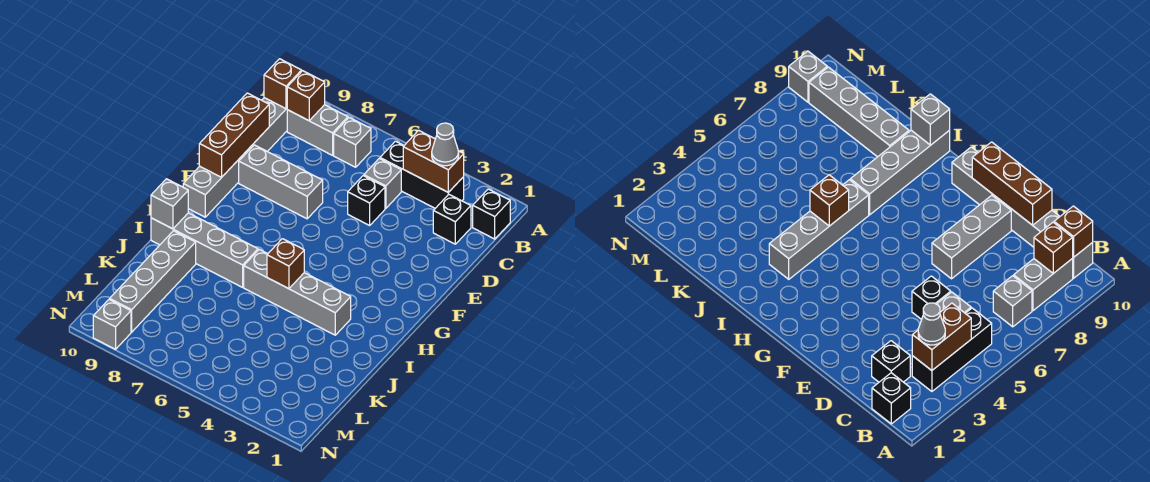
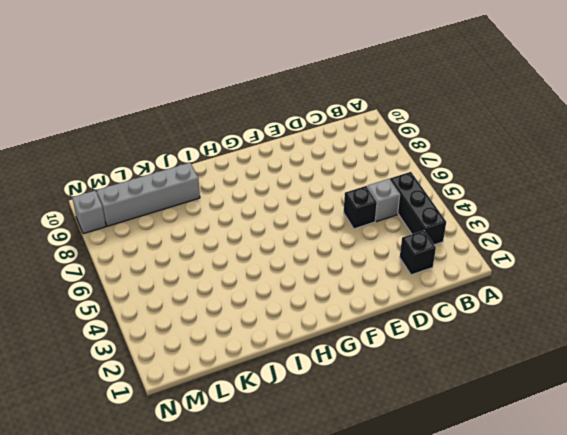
none -> black 1x1 brick [473,189,510,239]
none -> grey 1x1 brick [334,118,371,167]
none -> grey 1x2 brick [287,105,348,155]

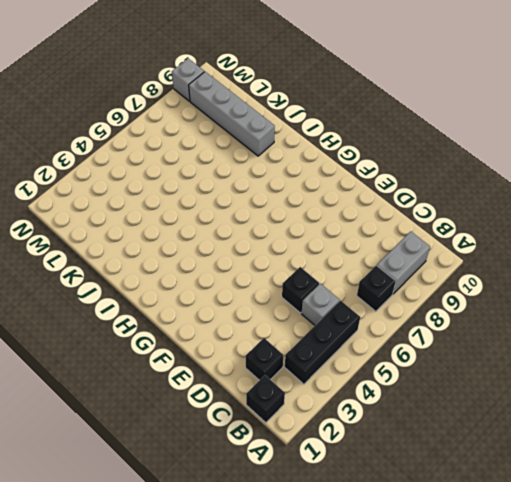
black 1x1 brick [357,265,396,311] -> grey 1x1 brick [334,118,371,167]
none -> grey 1x6 brick [183,98,287,217]
none -> grey 1x3 brick [239,145,323,219]
none -> grey 1x4 brick [244,249,351,335]

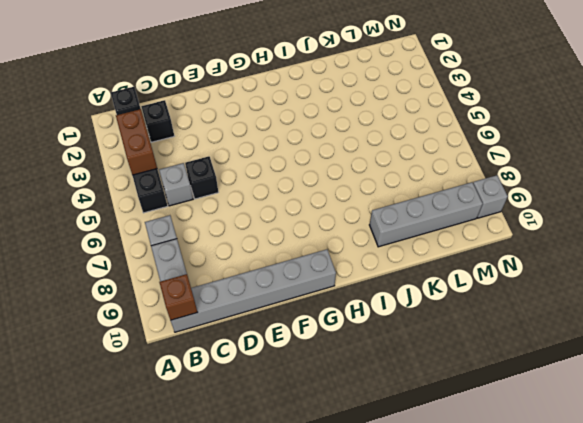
none -> grey 1x3 brick [239,145,323,219]
none -> grey 1x4 brick [244,249,351,335]
none -> grey 1x4 brick [151,213,258,287]

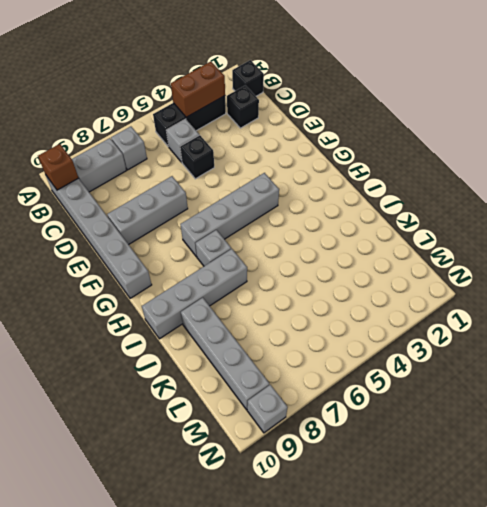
grey 1x4 brick [181,173,279,257] -> grey 1x4 brick moved to [244,249,351,335]
grey 1x1 brick [195,230,231,266] -> grey 1x1 brick moved to [151,179,188,229]
none -> brown 1x1 brick [287,71,325,121]
none -> brown 1x3 brick [199,93,269,177]
none -> brown 1x1 brick [267,239,304,289]

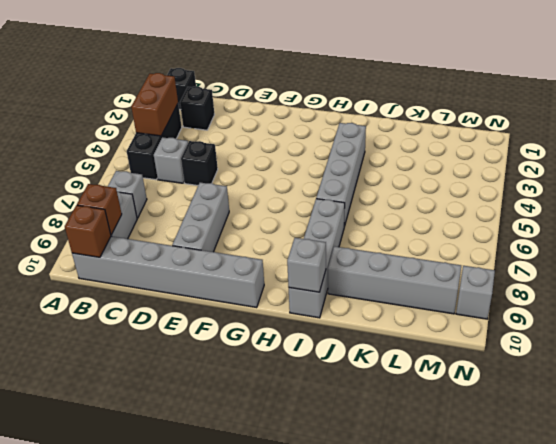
none -> brown 1x3 brick [199,93,269,177]
none -> brown 1x1 brick [267,239,304,289]
none -> grey 1x1 cone [432,123,459,166]

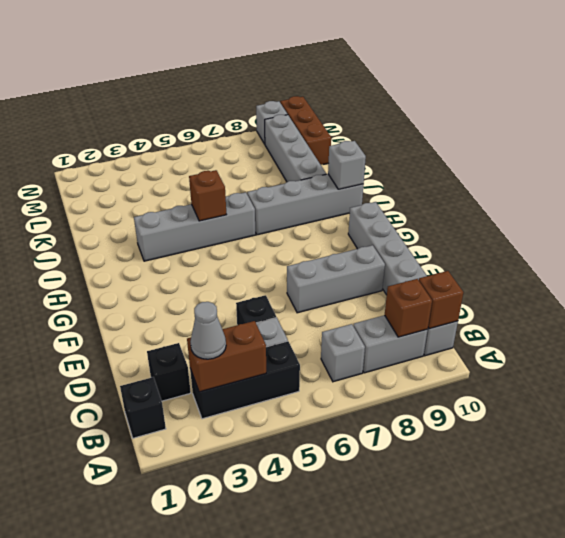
brown 1x3 brick [280,96,331,165] -> brown 1x3 brick moved to [199,93,269,177]

